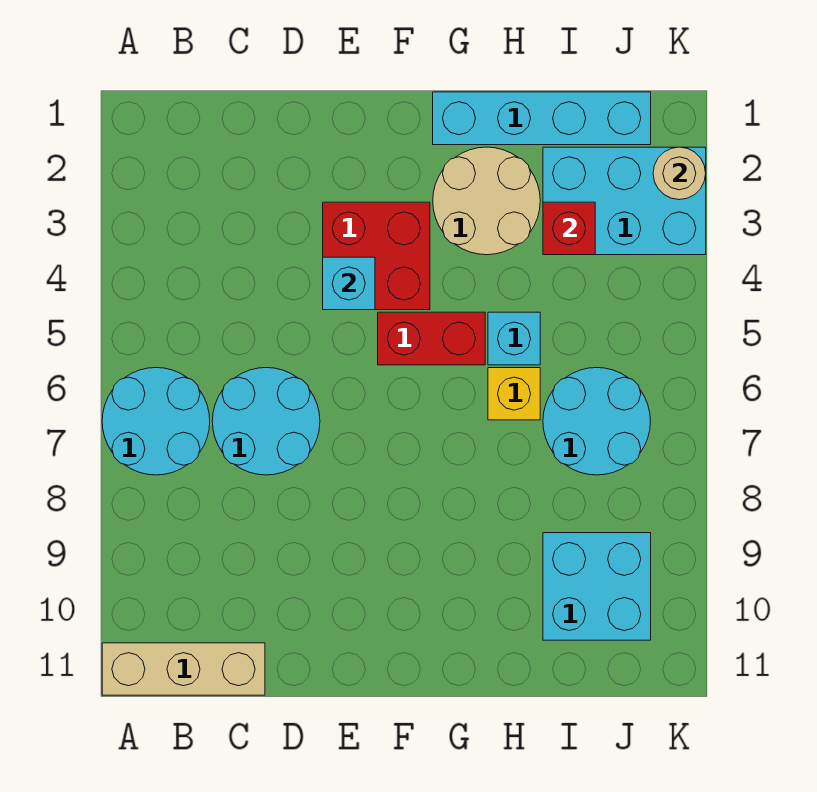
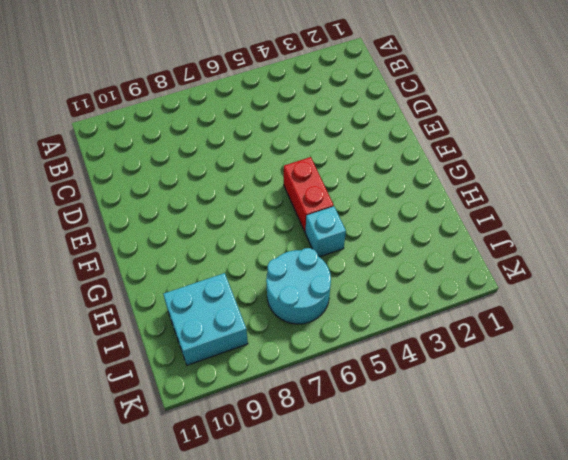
none -> cyan 2x2 round brick [102,368,210,475]
none -> tan 1x3 brick [102,643,265,695]
none -> cyan 2x2 round brick [212,368,320,475]

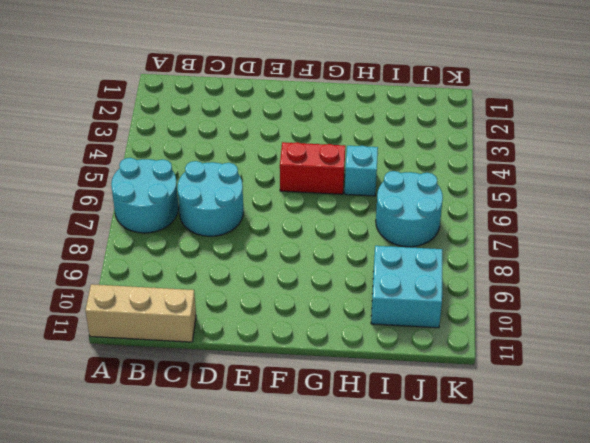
none -> red 2x2 brick [323,202,430,310]
none -> cyan 1x4 brick [433,92,651,145]
none -> tan 2x2 round brick [433,147,540,255]

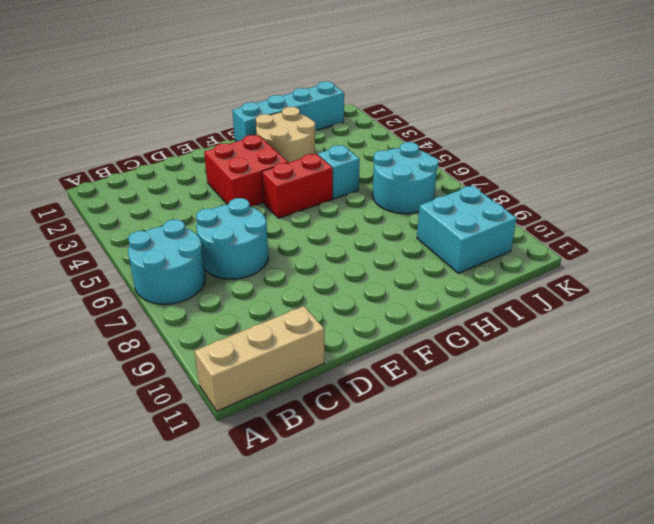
none -> yellow 1x1 brick [488,368,540,420]
none -> cyan 2x3 brick [543,147,706,255]
none -> cyan 1x1 brick [323,257,375,310]

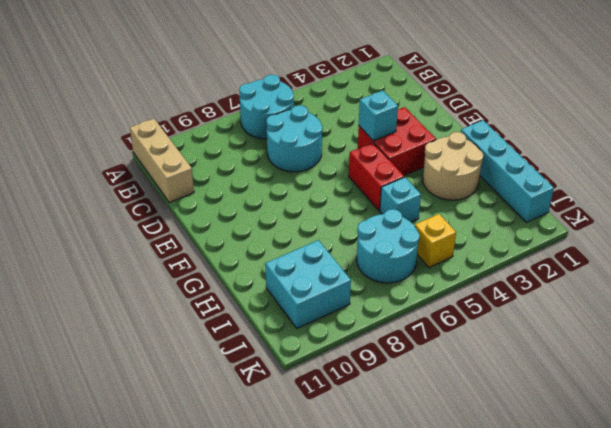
yellow 1x1 brick [415,214,456,268] -> yellow 1x1 brick moved to [488,368,540,420]
none -> cyan 2x3 brick [543,147,706,255]
none -> red 1x1 brick [543,202,595,255]
none -> tan 1x1 round brick [653,147,706,200]

